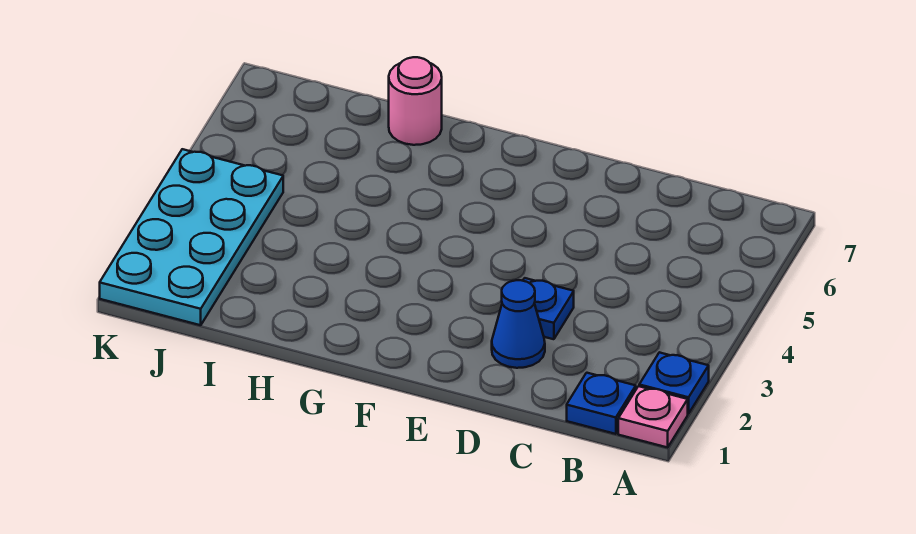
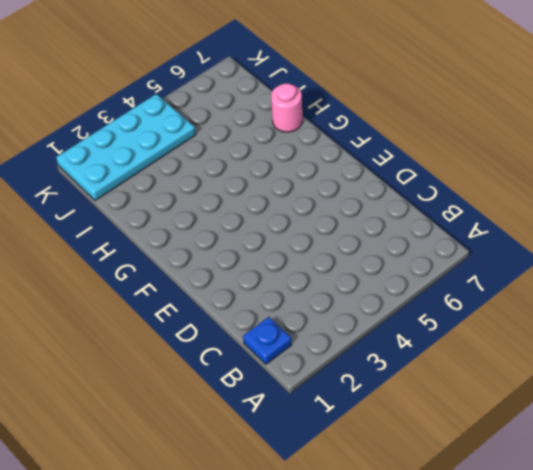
none -> pink 1x1 plate [618,386,688,447]
none -> blue 1x1 plate [639,352,709,414]

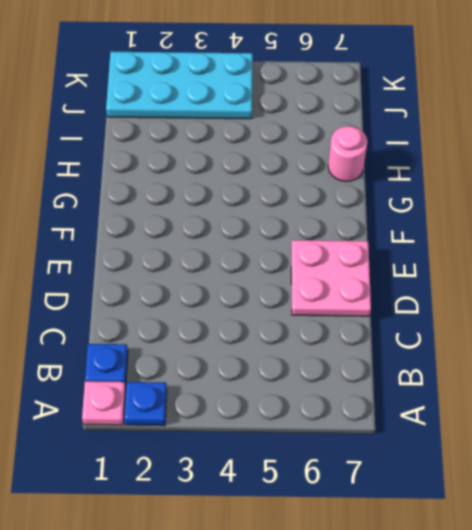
pink 2x2 plate [291,240,371,316] -> none
none -> blue 1x1 cone [492,280,545,368]
none -> blue 1x1 plate [523,278,574,339]

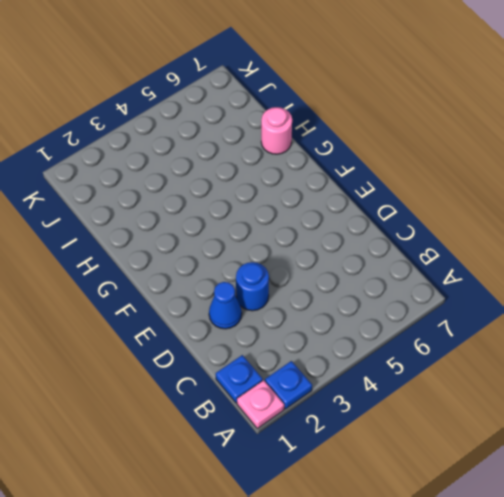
blue 1x1 round brick [236,262,269,311] -> blue 1x1 plate [523,278,574,339]
none -> cyan 2x4 plate [100,149,283,325]

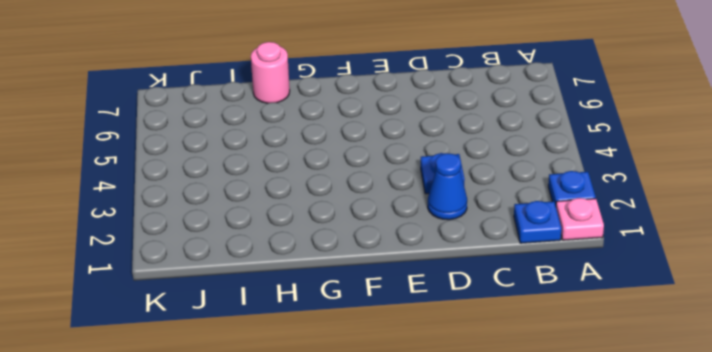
none -> cyan 2x4 plate [100,149,283,325]

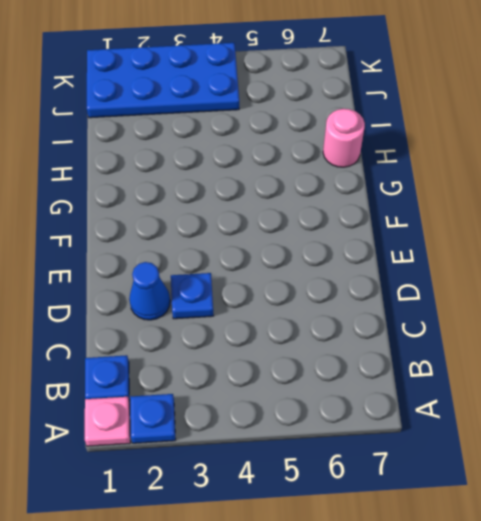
blue 2x4 plate [87,43,239,118] -> cyan 2x4 plate [100,149,283,325]

